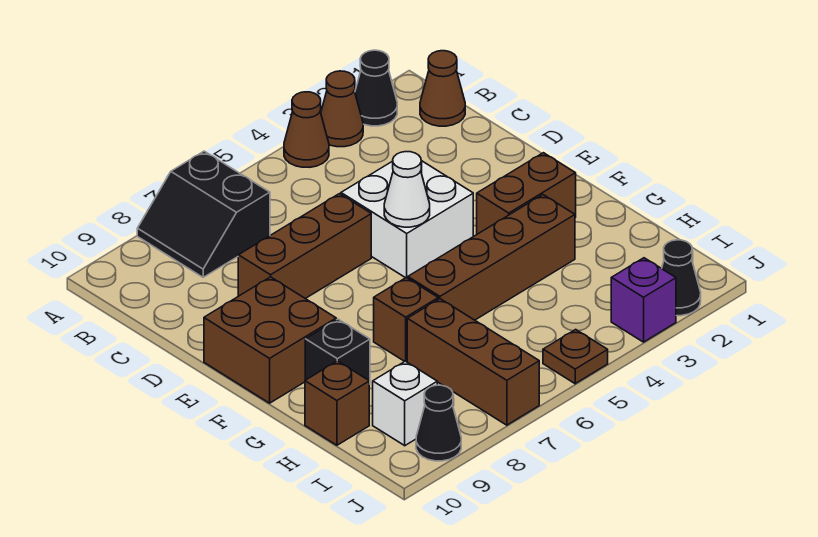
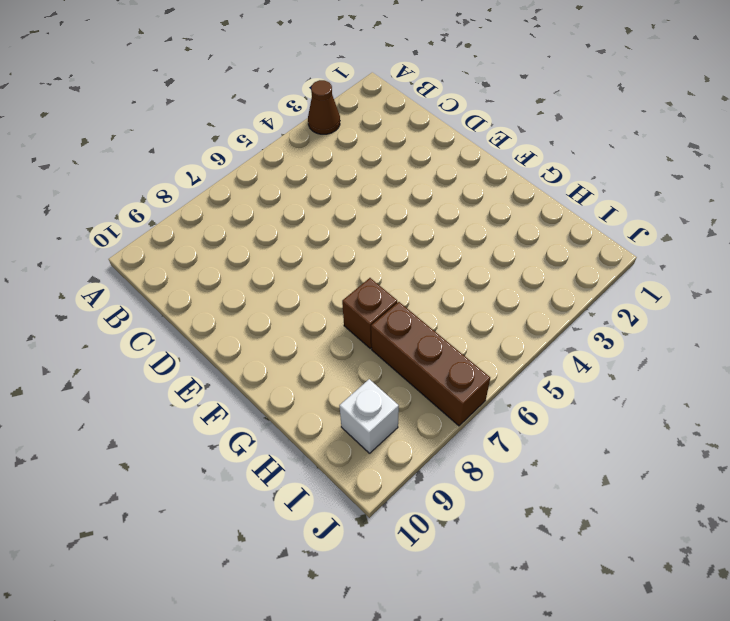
none -> black 1x1 cone [355,50,397,126]
none -> brown 1x1 cone [284,92,329,167]
none -> black 2x2 slope [137,151,270,277]

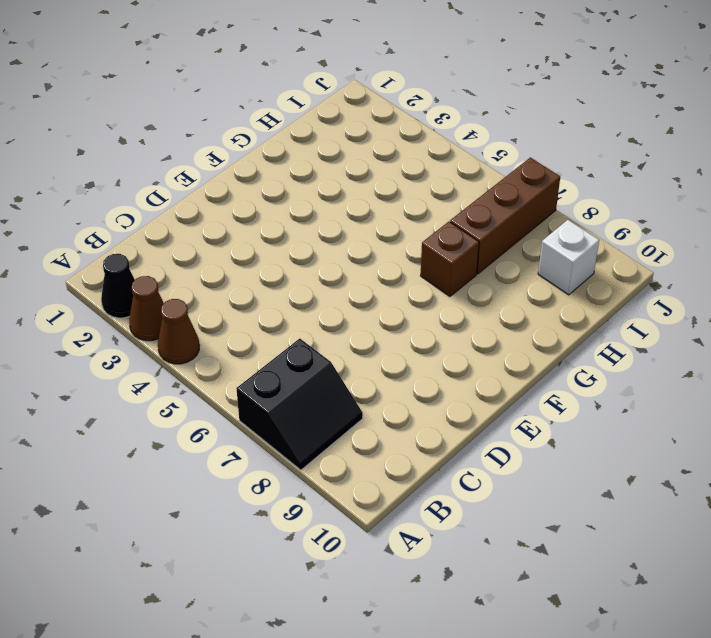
none -> brown 1x1 cone [420,51,465,126]
none -> white 2x2 brick [341,161,473,278]
none -> brown 1x3 brick [238,194,371,299]

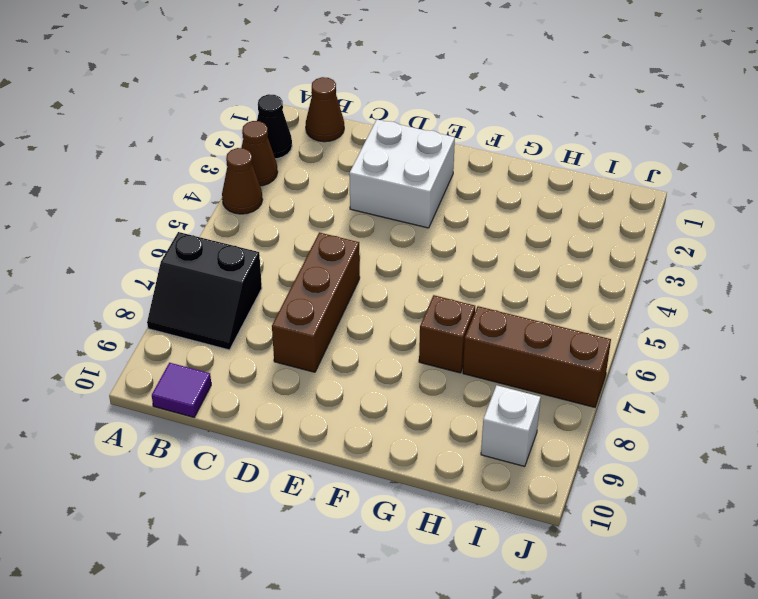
purple 1x1 tile [152,363,211,417] -> none
white 2x2 brick [349,119,455,228] -> white 2x2 brick moved to [341,161,473,278]
none -> brown 2x2 brick [204,277,336,403]
none -> brown 1x2 brick [477,153,576,234]
none -> brown 1x4 brick [408,195,575,320]

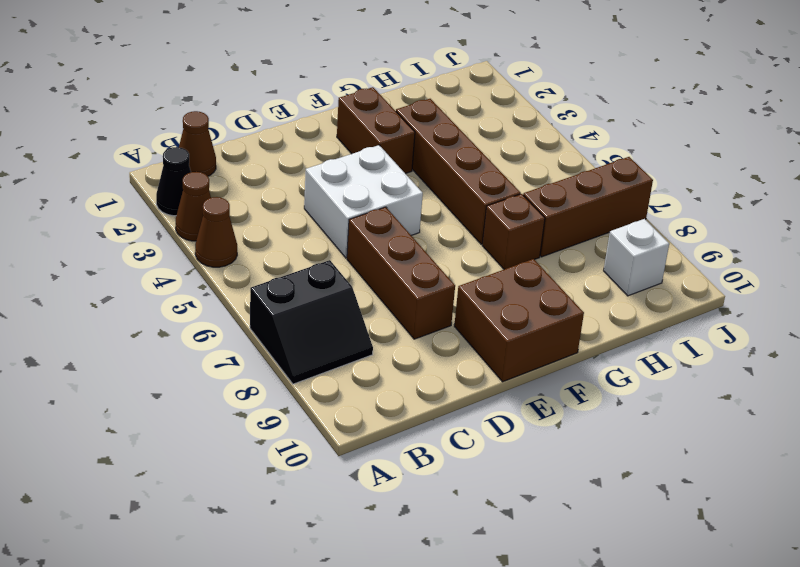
none -> black 1x1 brick [305,319,370,384]
none -> brown 1x1 brick [305,361,369,445]
none -> black 1x1 cone [662,240,701,316]

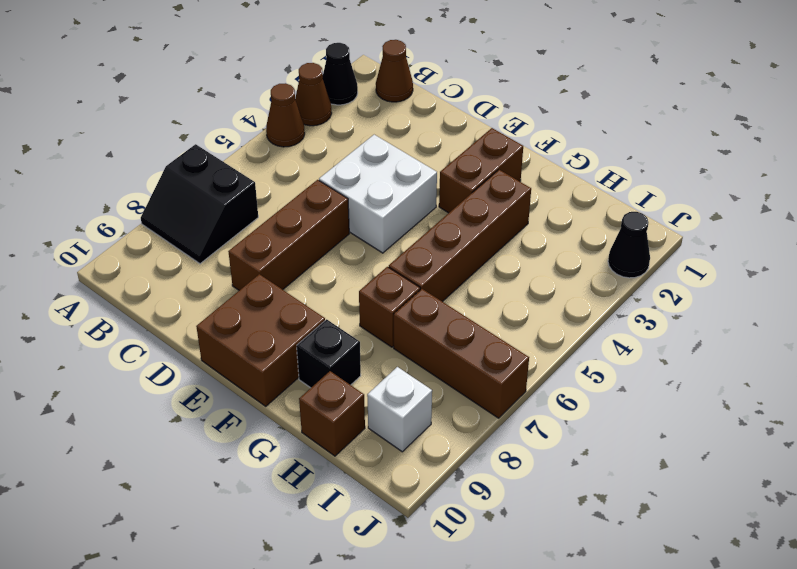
none -> purple 1x1 brick [611,258,676,342]
none -> brown 1x1 plate [543,329,608,384]
none -> black 1x1 cone [416,385,461,461]

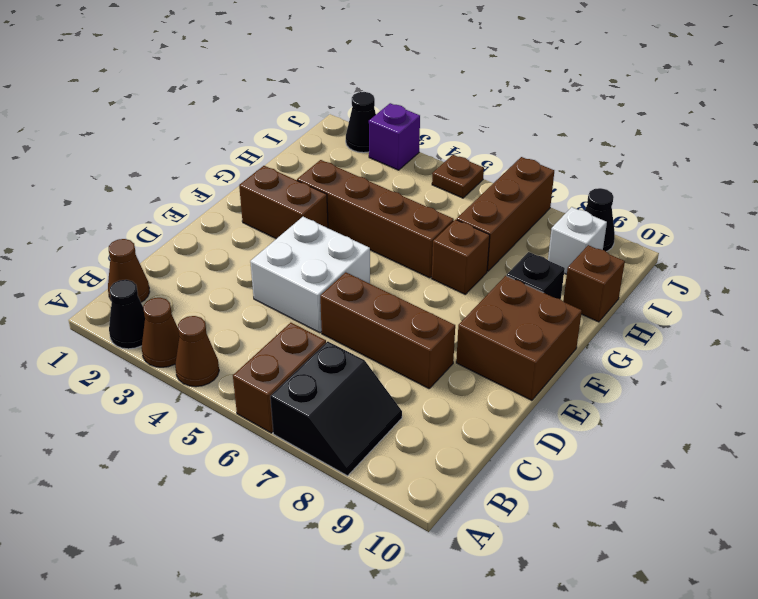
brown 1x2 brick [233,323,326,433] -> none
none -> white 1x1 cone [384,152,430,227]

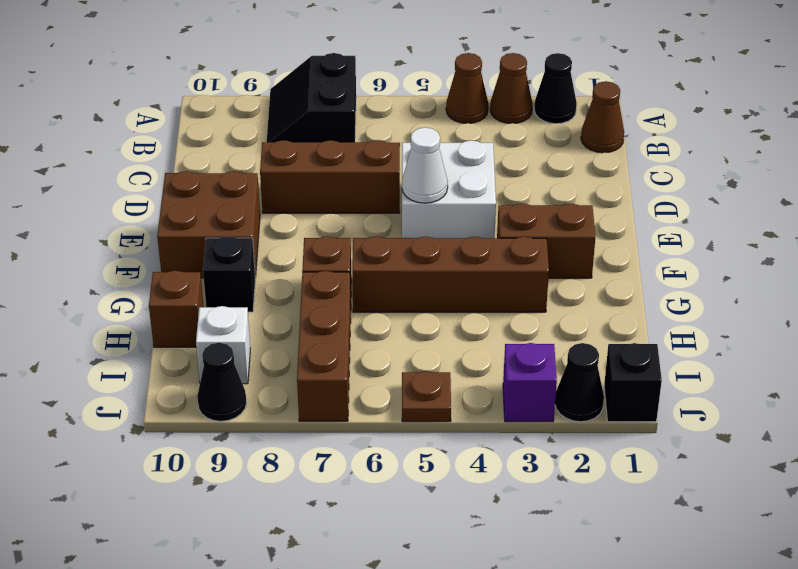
black 1x1 brick [604,343,662,422] -> none

